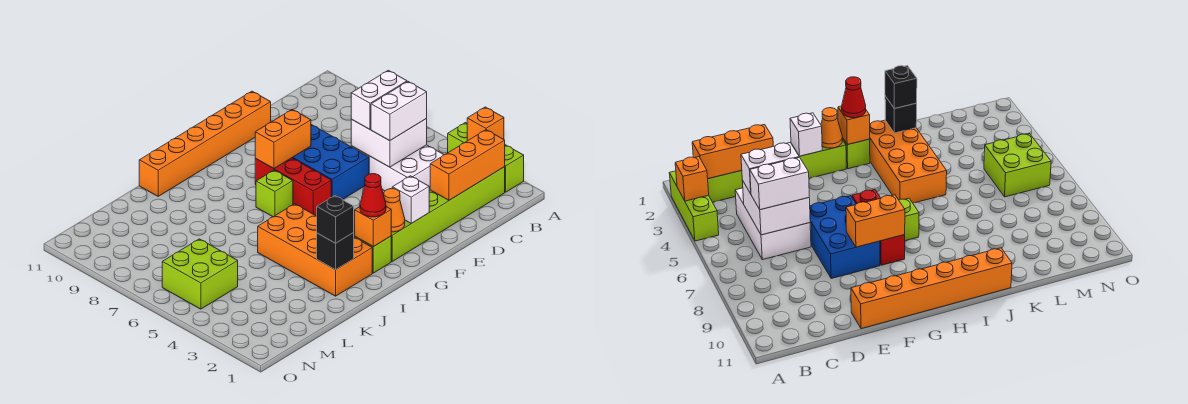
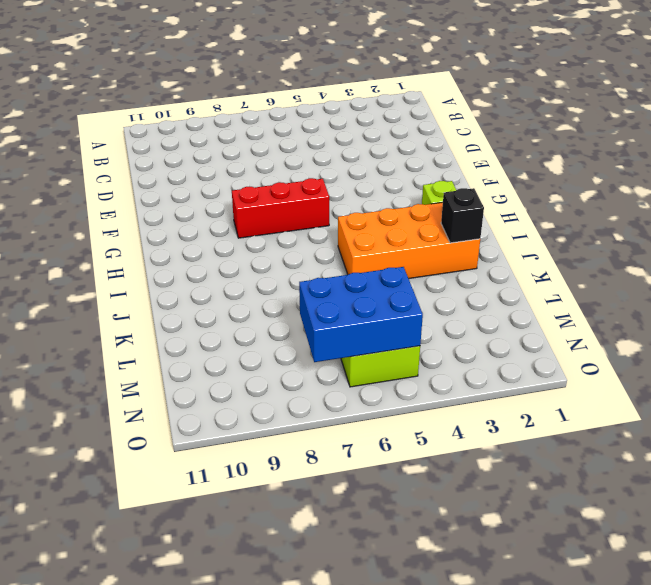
blue 2x3 brick [299,267,423,362] -> blue 2x3 brick moved to [292,125,369,200]
none -> lime 1x3 brick [448,123,524,192]
none -> lime 1x6 brick [391,167,505,261]
none -> white 2x3 brick [351,145,444,191]

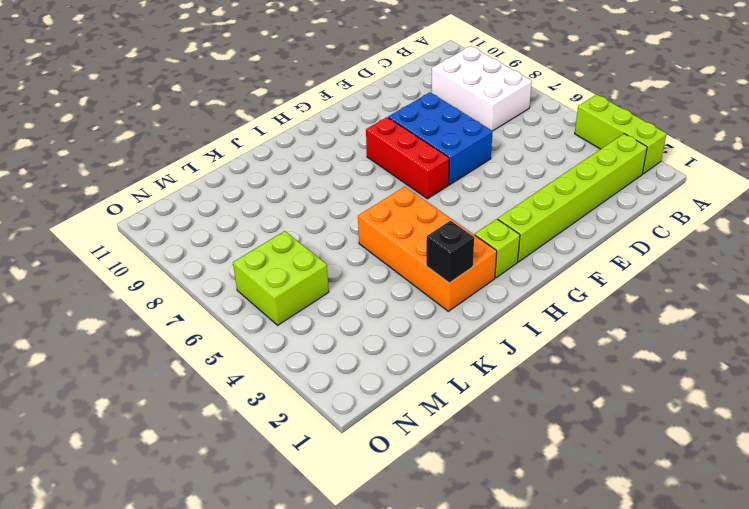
white 2x3 brick [431,46,532,131] -> white 2x3 brick moved to [351,145,444,191]
none -> orange 1x6 brick [139,91,271,196]
none -> lime 1x1 brick [256,170,293,217]
none -> orange 1x1 brick [467,107,504,141]

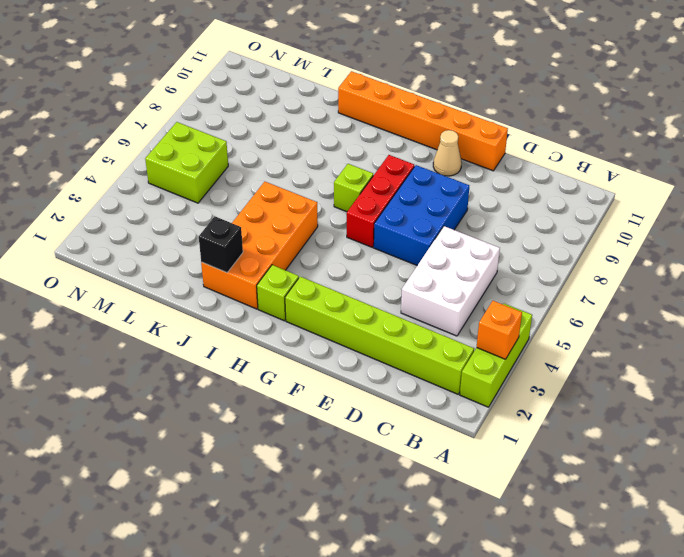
tan 1x1 cone [433,130,462,176] -> none
none -> orange 1x3 brick [430,130,505,200]
none -> white 2x2 brick [351,119,427,167]
none -> white 1x1 brick [392,176,429,223]

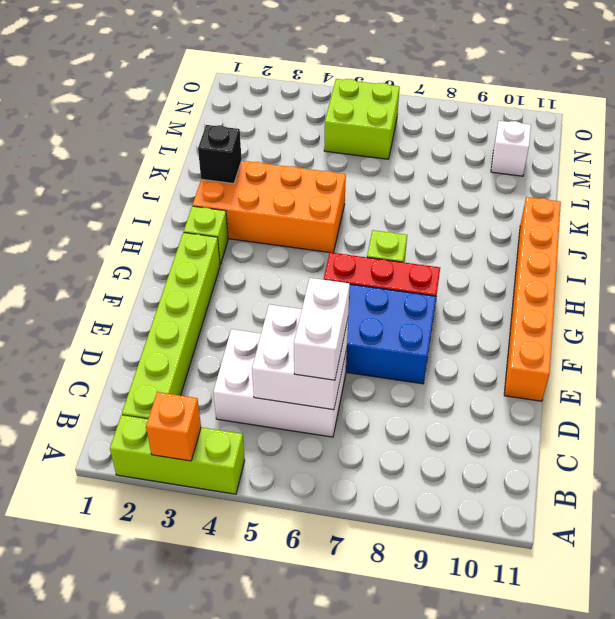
white 1x1 brick [491,121,531,176] -> white 1x1 brick moved to [392,176,429,223]
none -> orange 1x3 brick [430,130,505,200]
none -> orange 1x2 brick [255,110,311,169]
none -> orange 1x1 cone [384,189,405,232]

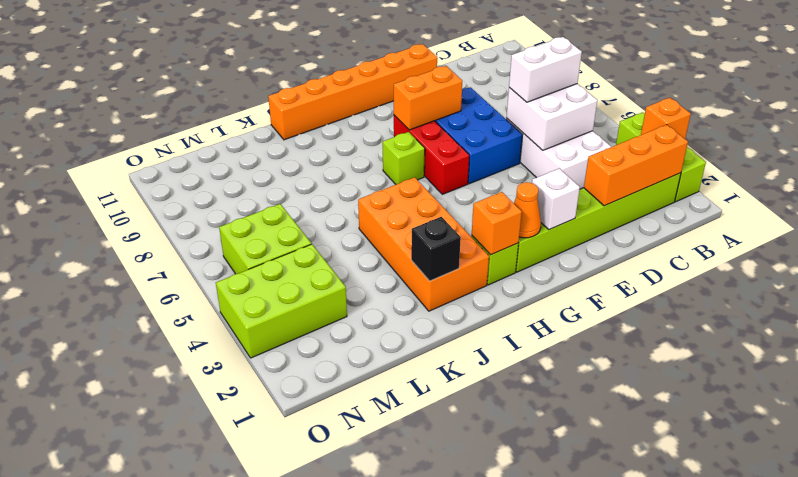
lime 2x3 brick [216,244,347,358] -> none
none -> white 1x2 brick [371,82,427,141]
none -> red 1x1 cone [360,174,386,217]
none -> black 1x1 brick [317,196,354,243]

